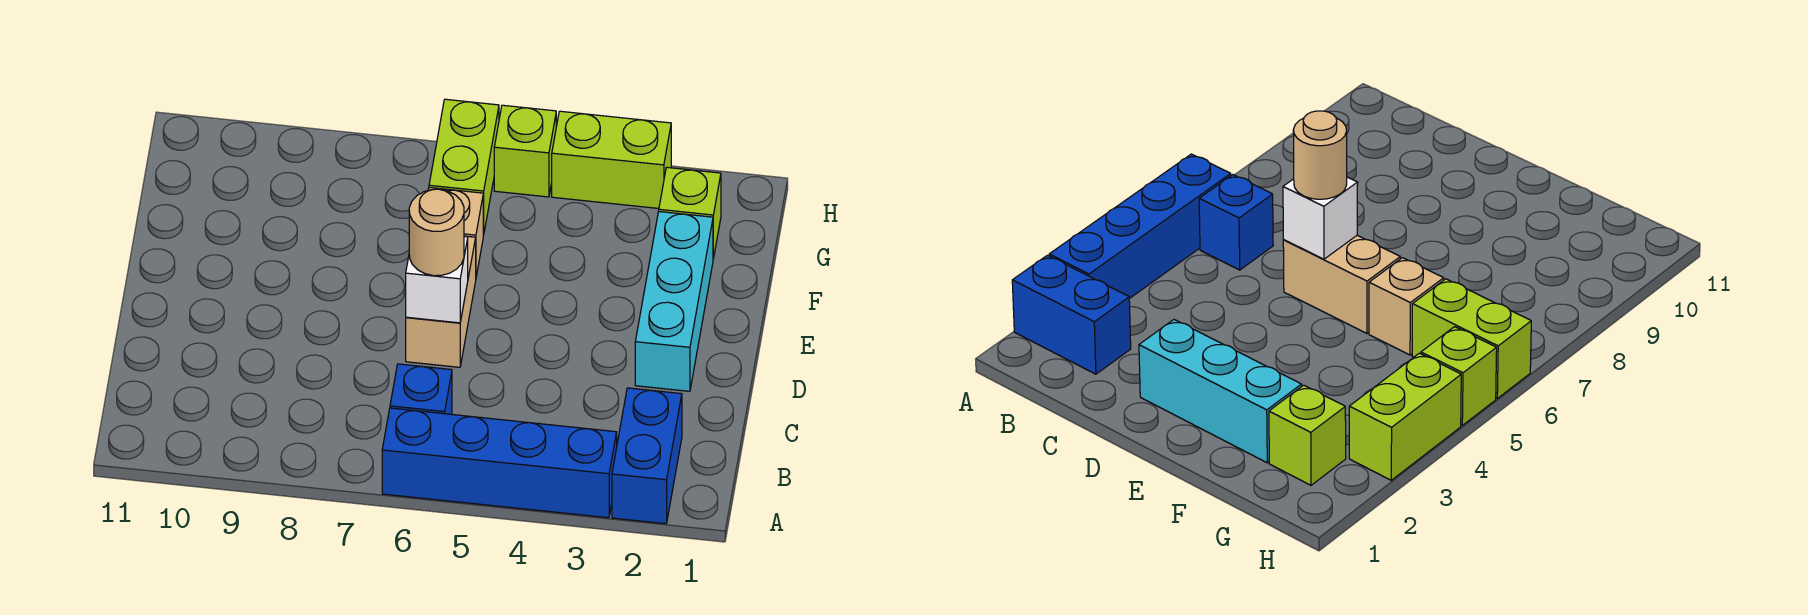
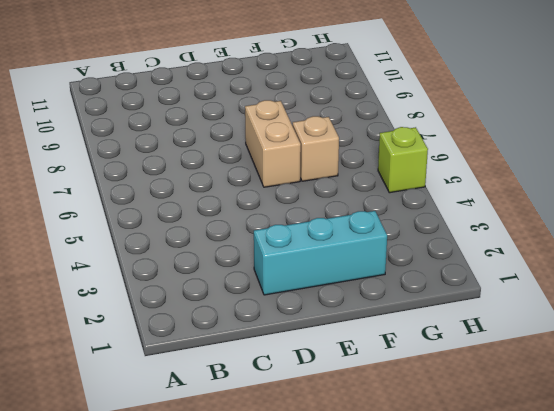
tan 1x2 brick [245,100,301,187] -> tan 1x2 brick turned to [406,236,476,367]
none -> blue 1x2 brick [612,388,682,524]
none -> blue 1x4 brick [382,408,617,518]
none -> blue 1x1 brick [390,364,452,414]

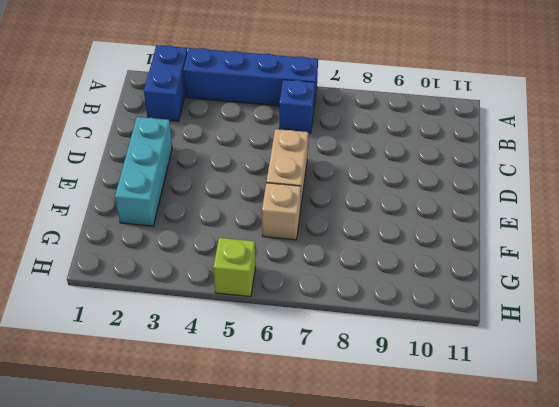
none -> lime 1x1 brick [659,167,721,259]
none -> lime 1x2 brick [429,99,499,235]
none -> lime 1x2 brick [552,111,671,208]

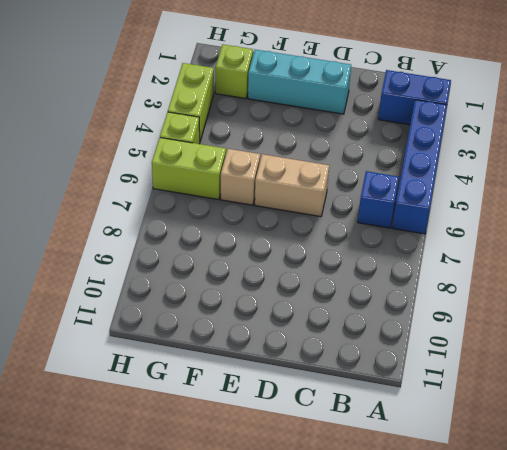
none -> white 1x1 brick [406,237,468,323]
none -> tan 1x1 round brick [409,189,464,276]

